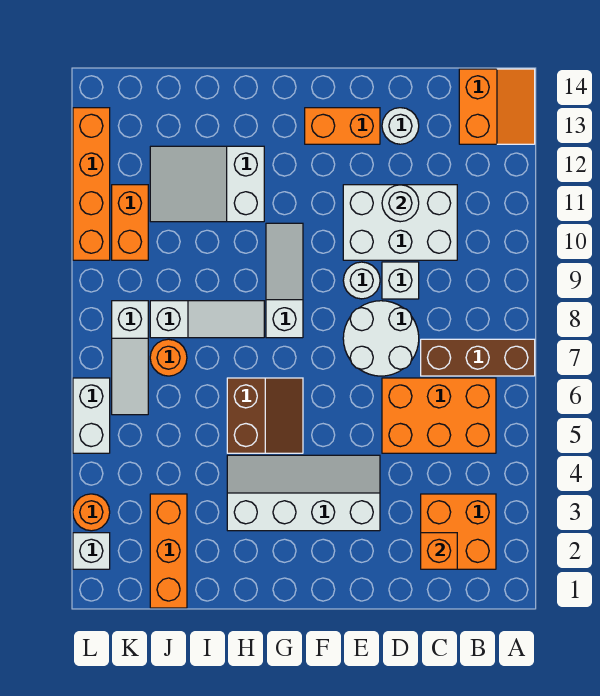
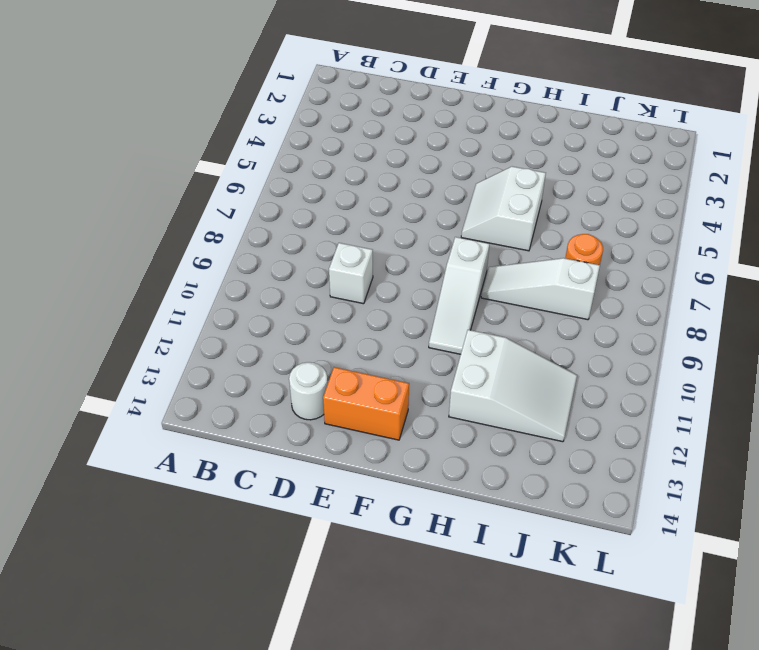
white 2x2 slope [461,166,546,251] -> brown 2x2 slope [227,378,303,453]
none -> brown 1x3 brick [421,339,535,376]
none -> orange 2x2 slope [459,69,535,144]
none -> orange 2x2 brick [421,494,496,569]

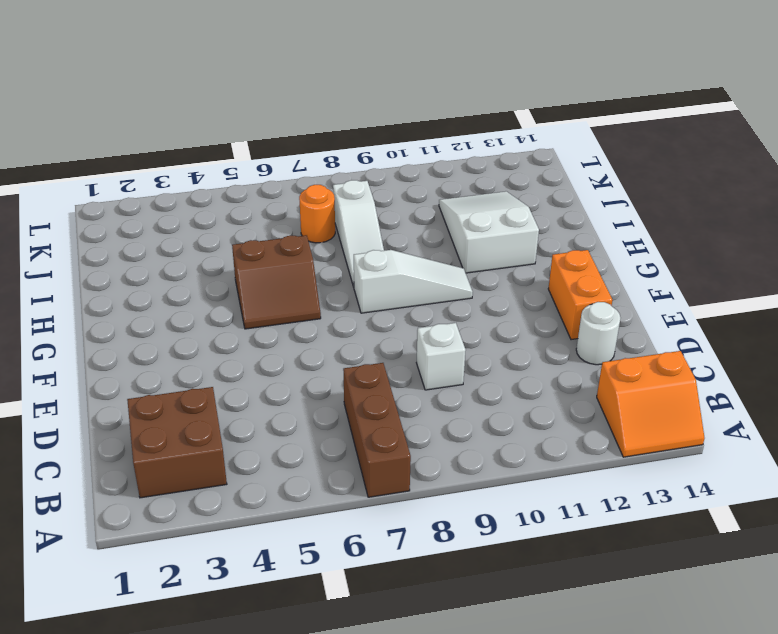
brown 2x2 brick [127,387,227,498] -> orange 2x2 brick [421,494,496,569]
none -> orange 2x3 brick [382,378,496,453]
none -> white 2x3 brick [343,185,457,260]
none -> white 2x2 round brick [343,301,419,376]

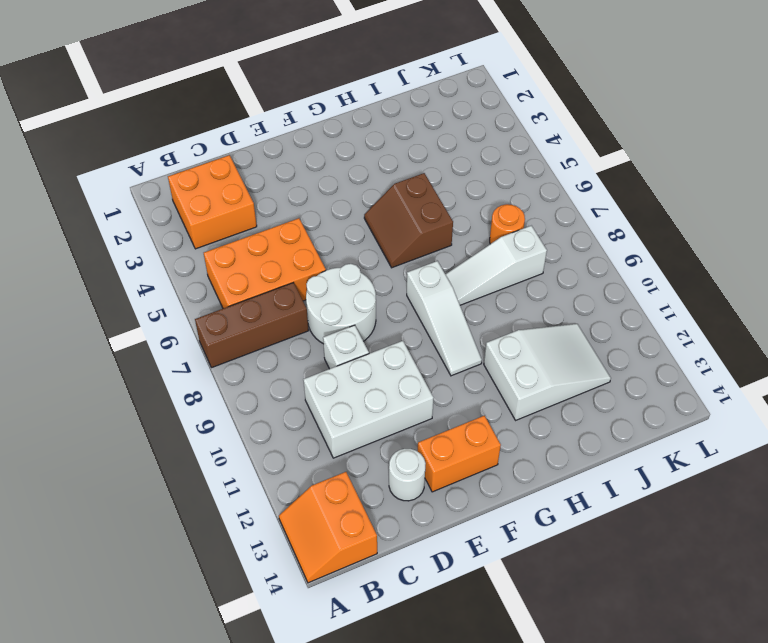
none -> white 2x4 slope [227,455,380,531]
none -> white 1x1 round brick [343,262,380,299]
none -> orange 1x3 brick [150,494,187,608]

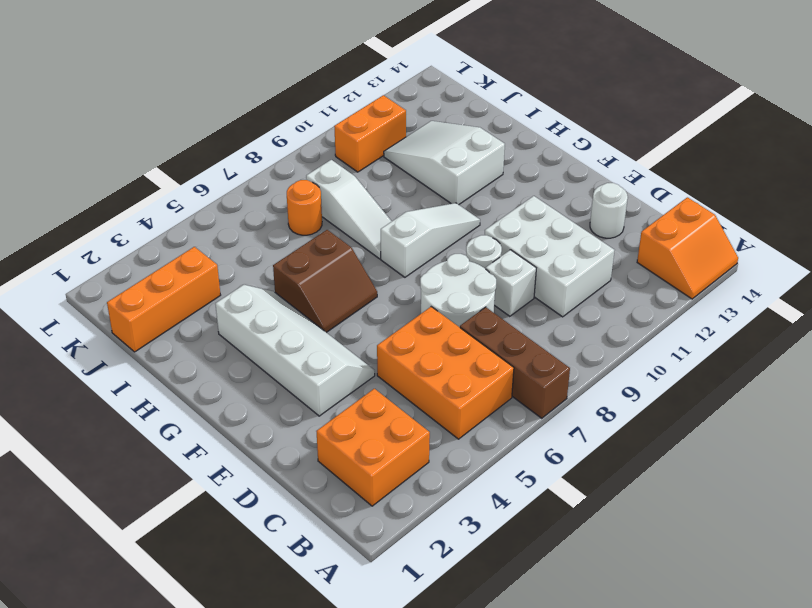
none -> orange 1x2 brick [305,108,380,144]
none -> white 1x3 slope [112,301,148,415]
none -> white 1x1 brick [73,533,110,569]

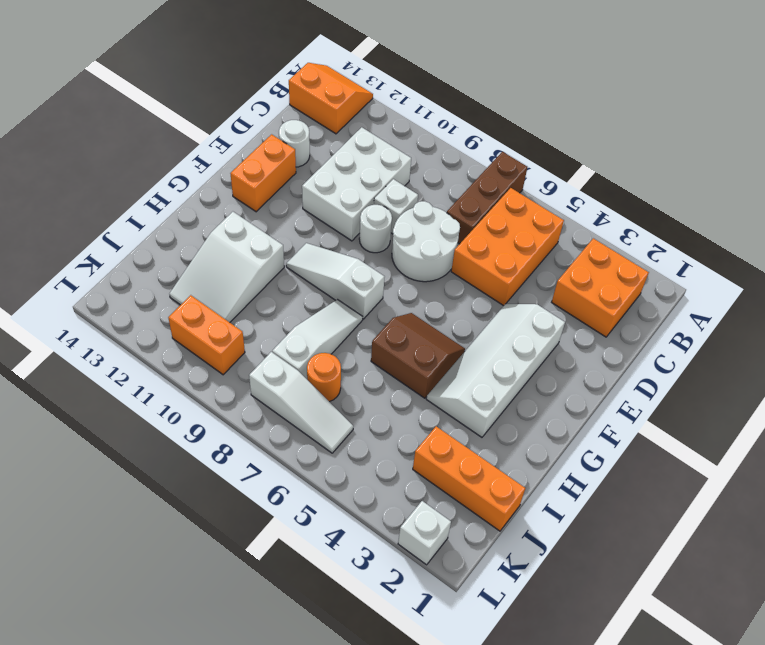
none -> orange 1x1 round brick [73,494,110,531]
none -> white 1x2 brick [73,378,110,453]
none -> orange 1x4 brick [73,108,110,260]

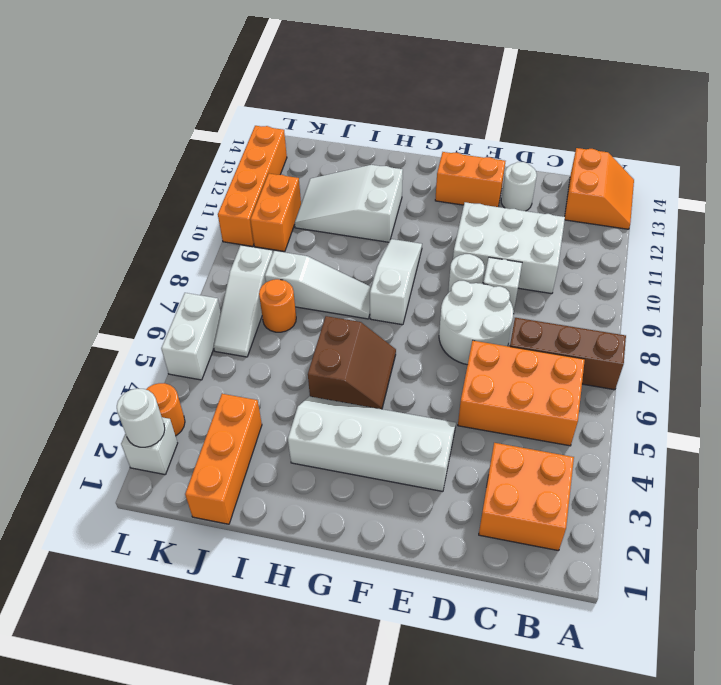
white 1x1 round brick [117,388,165,447] -> white 1x1 round brick moved to [382,185,419,222]
none -> orange 1x1 brick [421,533,457,569]

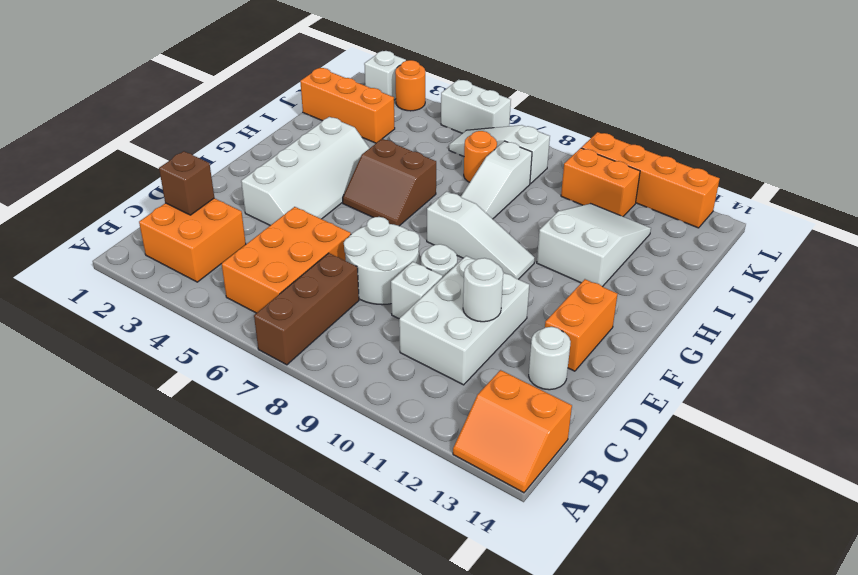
brown 1x1 brick [159,151,214,215] -> orange 1x1 brick [421,533,457,569]

